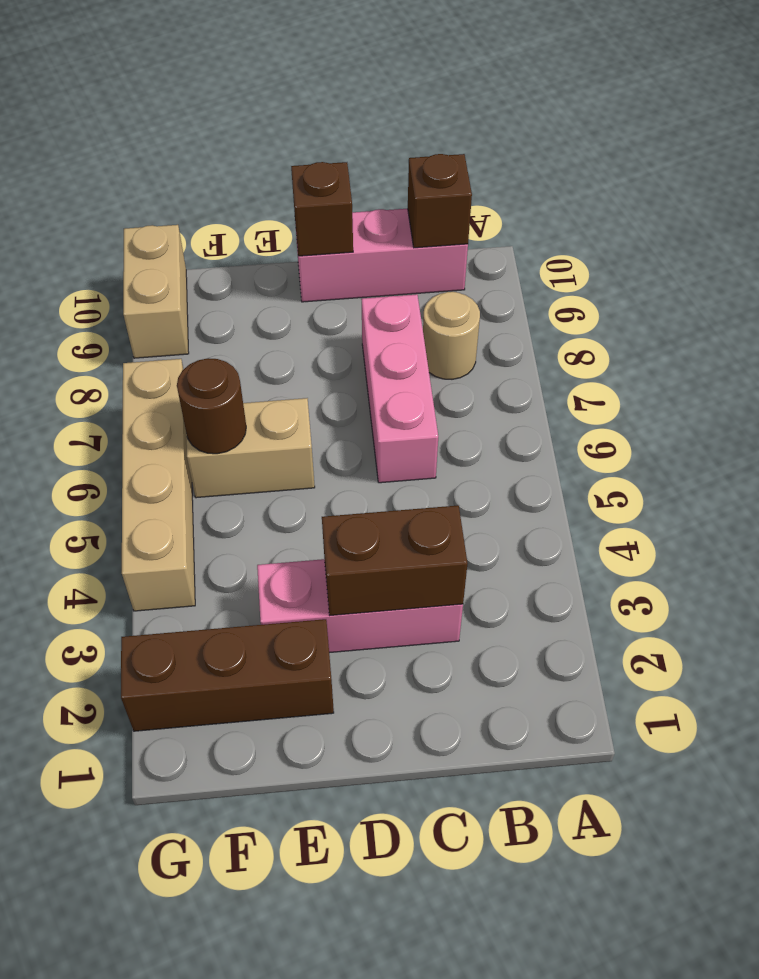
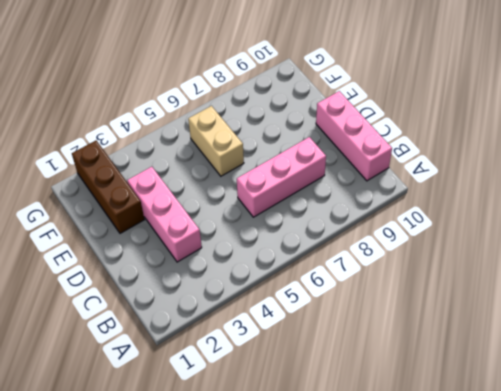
none -> tan 1x1 round brick [423,292,480,379]
none -> tan 1x4 brick [122,359,195,611]
none -> tan 1x2 brick [123,225,189,358]

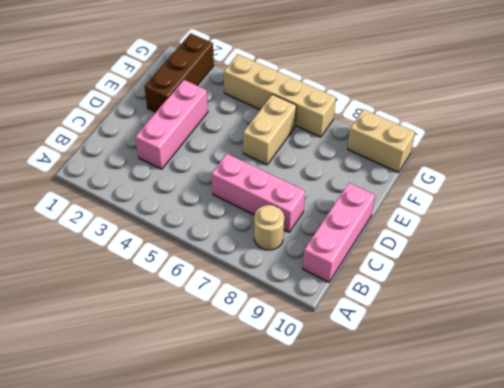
none -> brown 1x1 brick [408,154,472,248]
none -> brown 1x2 brick [322,505,468,615]
none -> brown 1x1 brick [291,162,353,256]

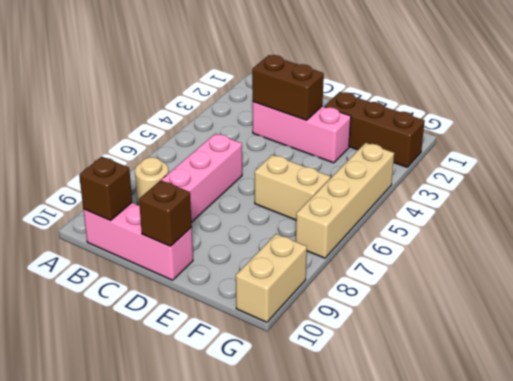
none -> brown 1x1 round brick [177,358,246,454]

